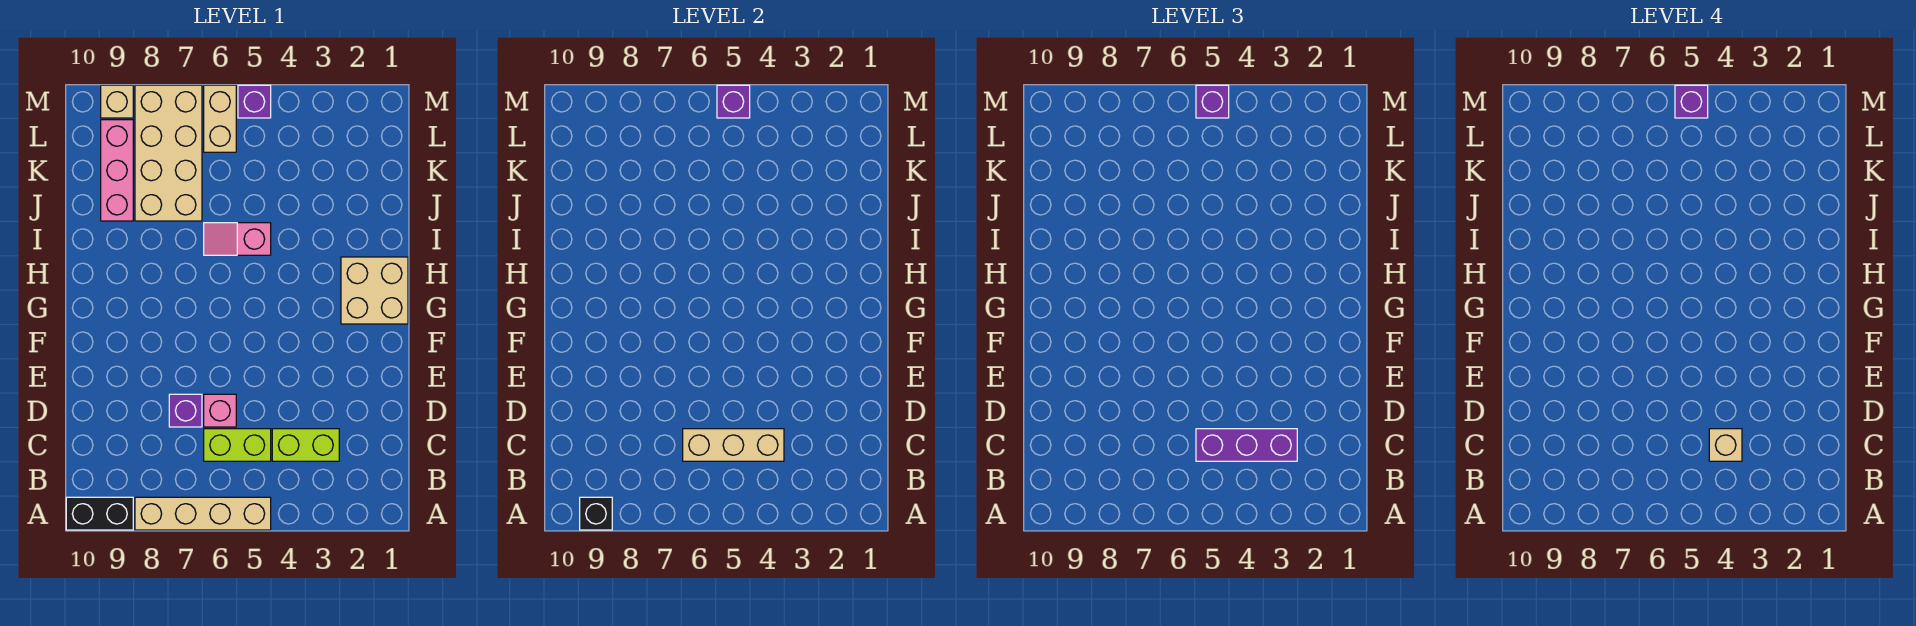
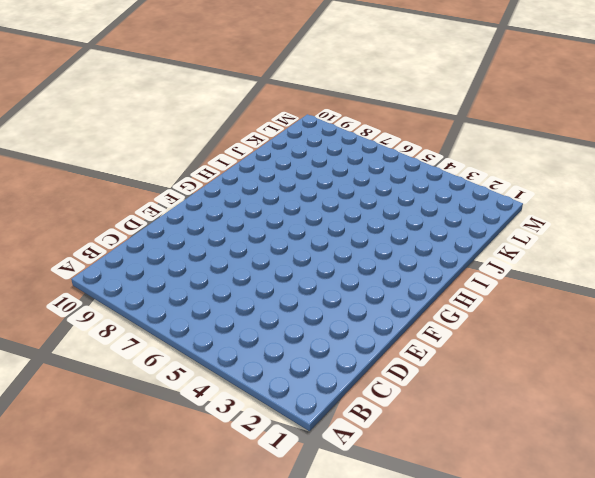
none -> tan 1x4 brick [135,497,271,530]
none -> black 1x2 brick [66,497,133,530]
none -> lime 1x2 brick [272,429,339,461]

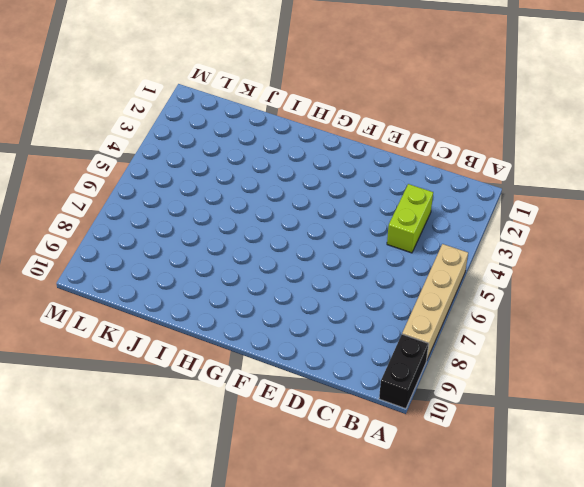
none -> lime 1x2 brick [204,429,271,461]
none -> pink 1x1 brick [204,394,236,427]
none -> purple 1x1 brick [169,394,202,427]

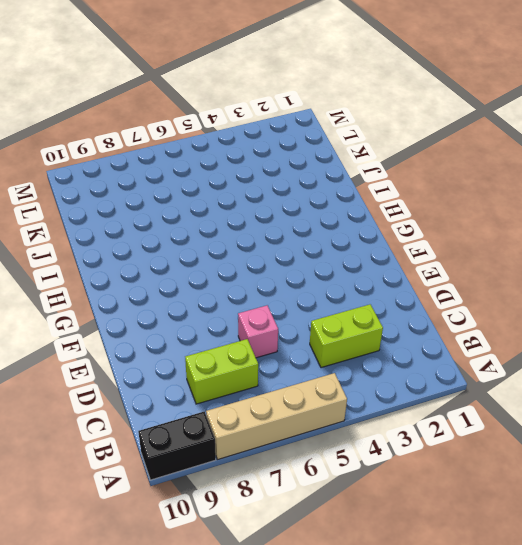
lime 1x2 brick [185,339,258,404] -> lime 1x2 brick moved to [204,429,271,461]
none -> purple 1x1 brick [169,394,202,427]
none -> tan 2x2 brick [341,257,408,324]
none -> pink 1x2 slope [204,223,271,255]

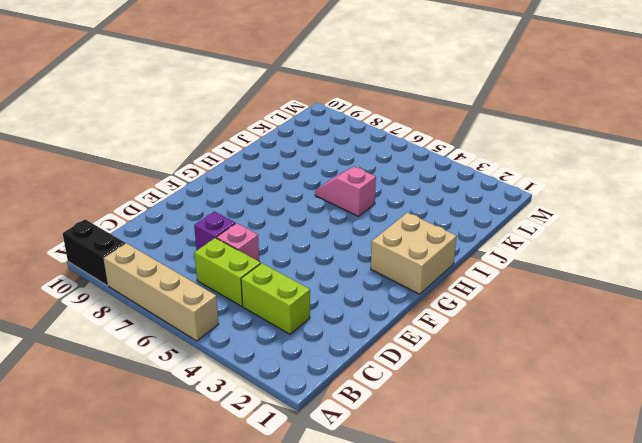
none -> tan 2x4 brick [135,85,202,221]
none -> pink 1x3 brick [101,120,133,221]
none -> tan 1x2 brick [204,85,236,152]

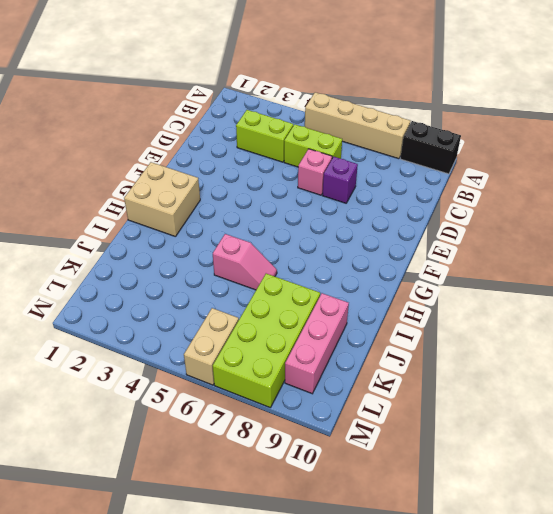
lime 2x4 brick [213,274,320,408] -> tan 2x4 brick [135,85,202,221]
none -> purple 1x1 brick [238,85,271,118]
none -> tan 1x1 brick [101,85,133,118]
none -> black 1x1 brick [580,497,612,530]

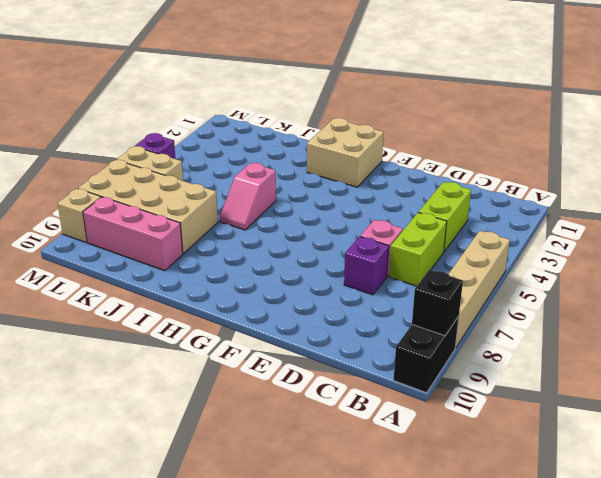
none -> tan 1x3 brick [683,429,784,461]
none -> purple 1x1 brick [717,85,750,118]
none -> purple 1x3 brick [1196,429,1297,461]

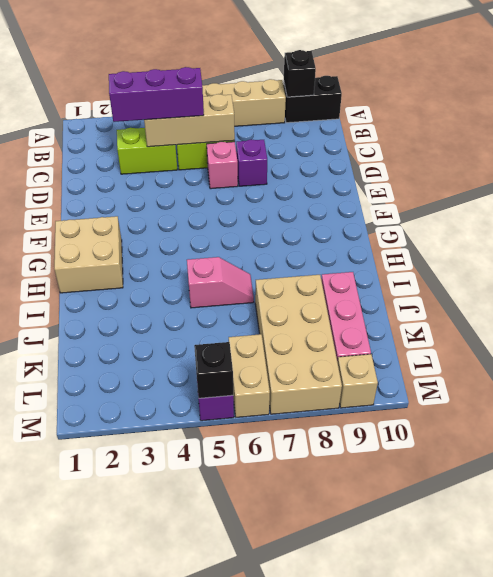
black 1x1 brick [194,342,233,398] -> purple 1x1 brick [717,85,750,118]
none -> purple 1x1 brick [1196,85,1229,118]
none -> tan 1x1 brick [1709,429,1742,461]
none -> purple 1x1 brick [1675,85,1708,118]

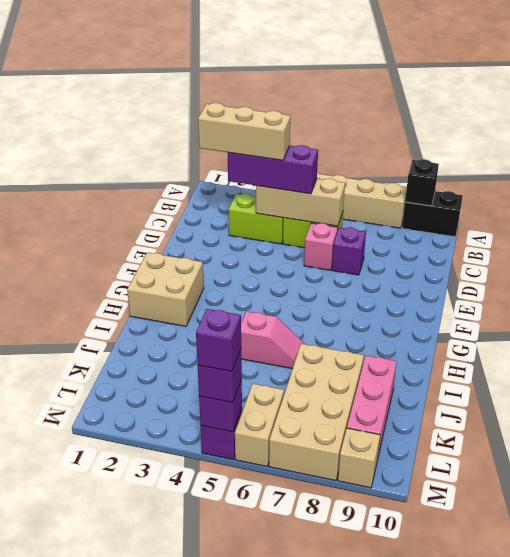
tan 1x3 brick [198,103,290,160] -> tan 1x1 brick [1709,429,1742,461]

